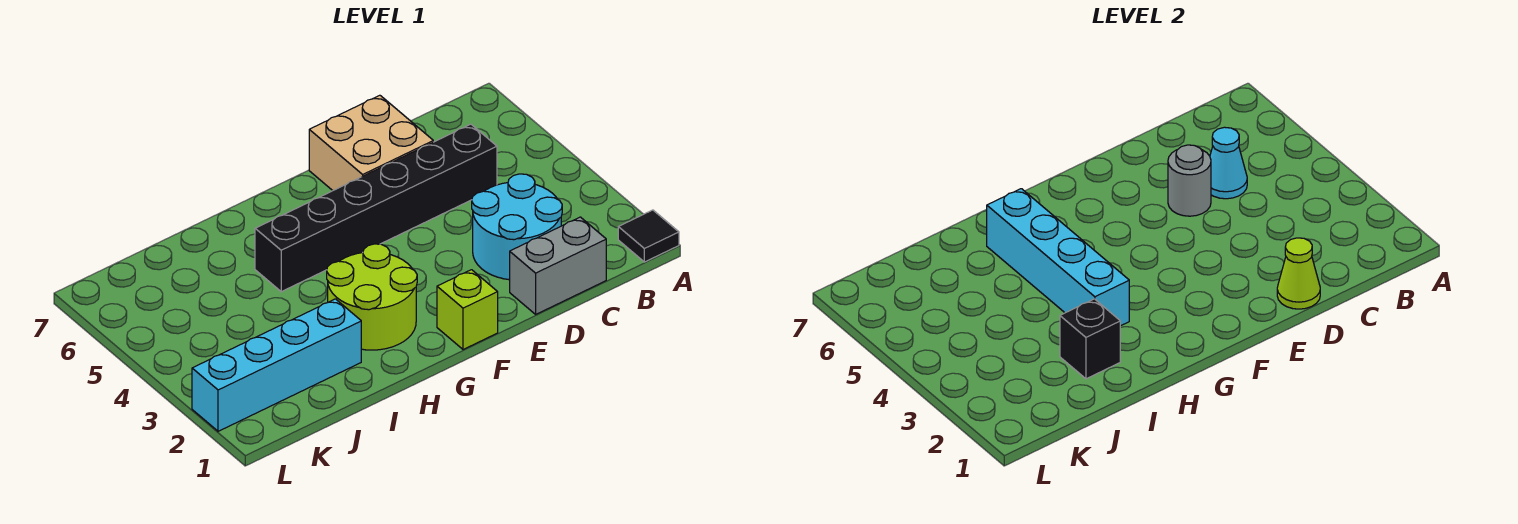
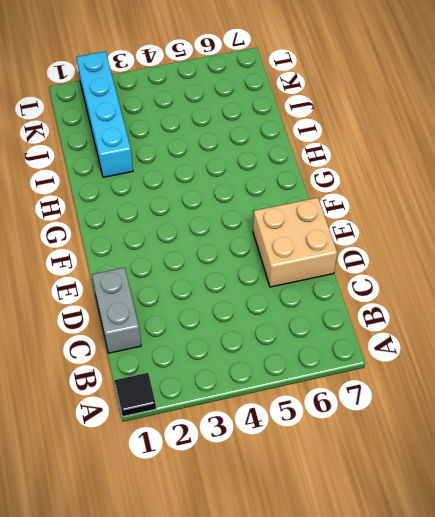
none -> cyan 2x2 round brick [472,174,562,280]
none -> black 1x6 brick [255,124,497,292]
none -> lime 1x1 brick [437,270,498,350]

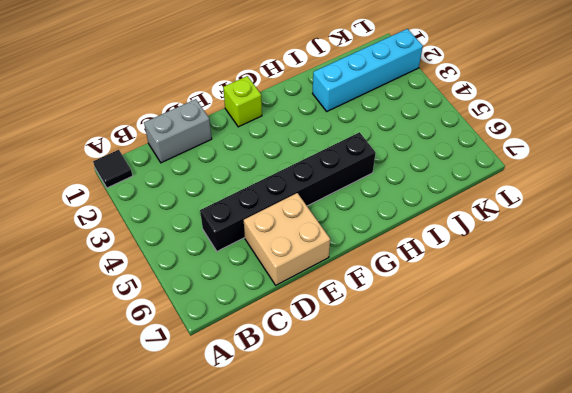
none -> cyan 2x2 round brick [472,174,562,280]
none -> lime 2x2 round brick [327,244,417,350]
none -> cyan 1x1 cone [1210,127,1247,199]

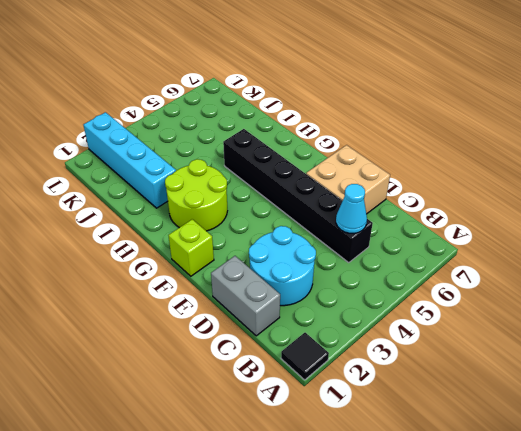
none -> lime 1x1 cone [1277,238,1320,309]
none -> grey 1x1 round brick [1168,145,1211,216]
none -> cyan 1x4 brick [987,189,1129,326]

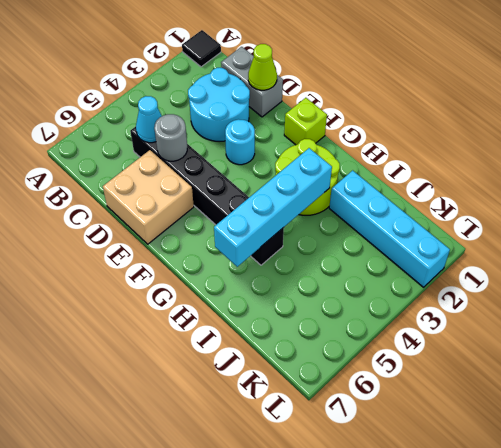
cyan 1x1 round brick [225,119,255,165] -> none
none -> black 1x1 brick [1060,299,1120,379]

